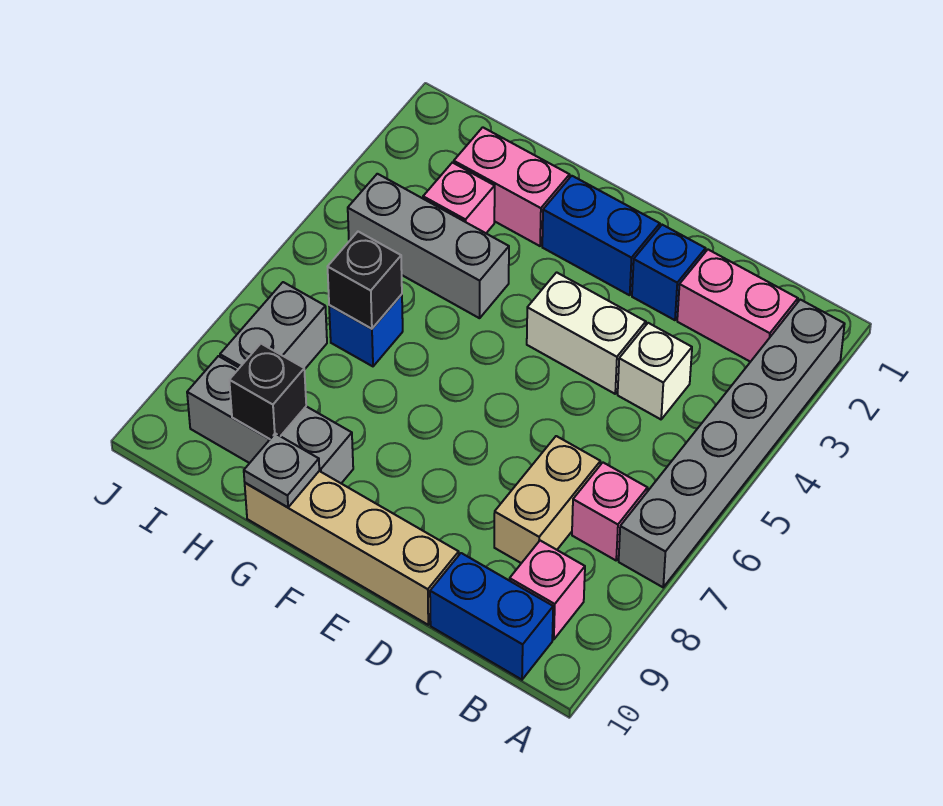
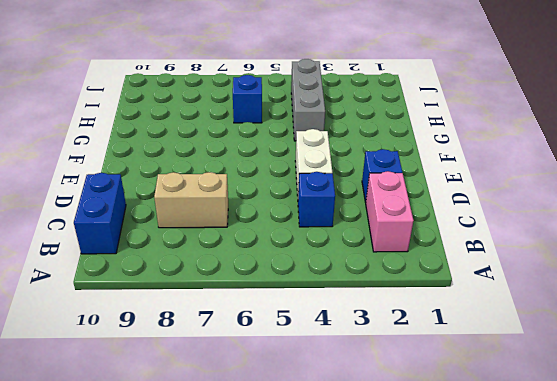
blue 1x1 brick [298,172,335,227] -> white 1x1 brick [618,323,692,419]
none -> grey 1x6 brick [619,300,845,587]
none -> pink 1x1 brick [572,463,647,560]
none -> pink 1x1 brick [510,541,585,640]

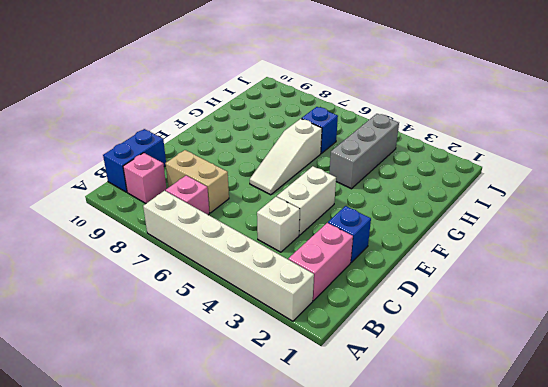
white 1x6 brick [143,191,314,321] -> grey 1x6 brick [619,300,845,587]
white 1x3 slope [250,119,322,195] -> none
none -> tan 1x4 brick [245,471,459,625]
none -> blue 1x2 brick [542,176,660,295]
none -> pink 1x2 brick [454,127,570,246]

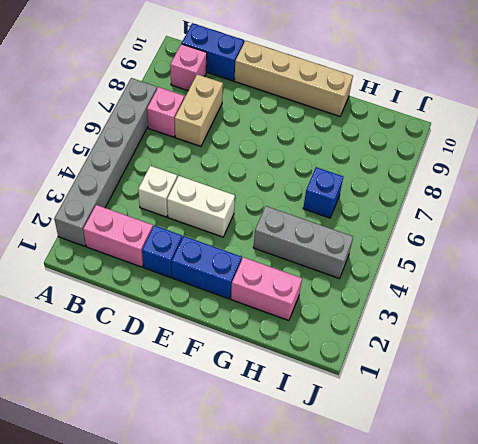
none -> grey 1x3 brick [187,356,353,483]
none -> pink 1x1 brick [423,162,495,233]
none -> grey 1x2 brick [220,282,327,370]

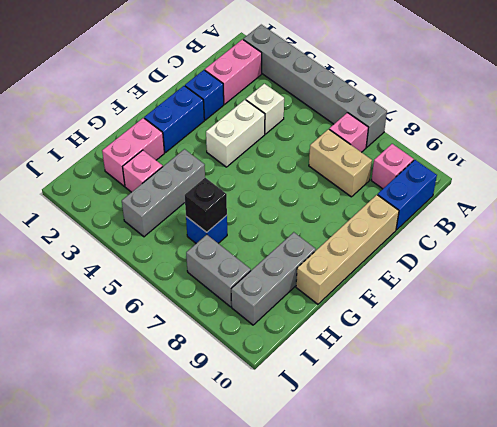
none -> grey 1x1 plate [244,433,319,507]
none -> black 1x1 brick [229,344,306,439]

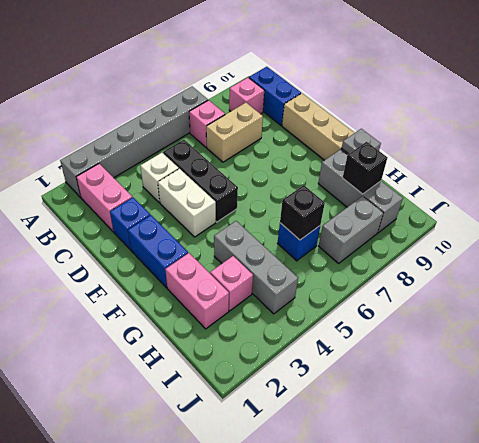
black 1x3 brick [163,140,238,222] -> none

